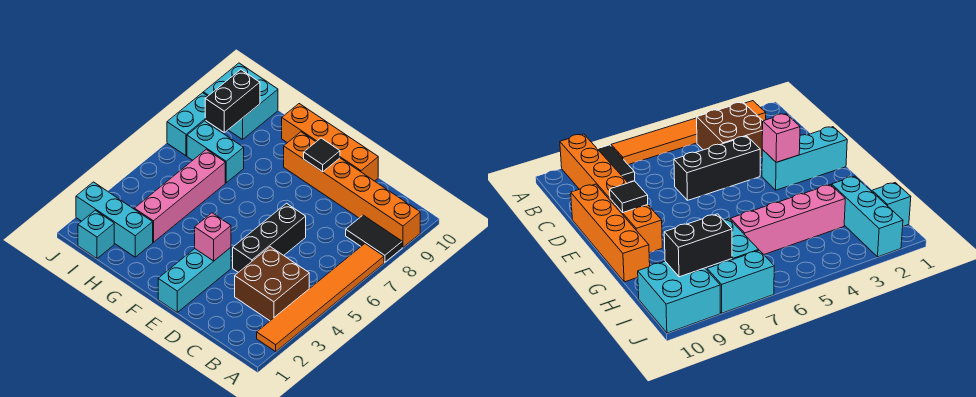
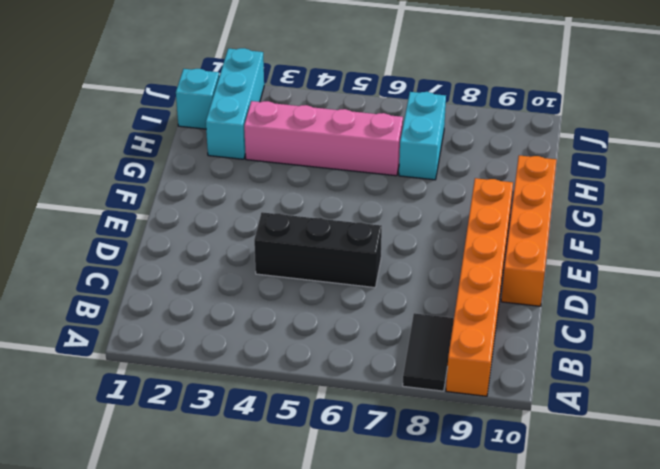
none -> orange 1x6 tile [257,244,384,351]
none -> brown 2x2 brick [235,247,309,321]
none -> cyan 1x3 brick [158,248,231,312]

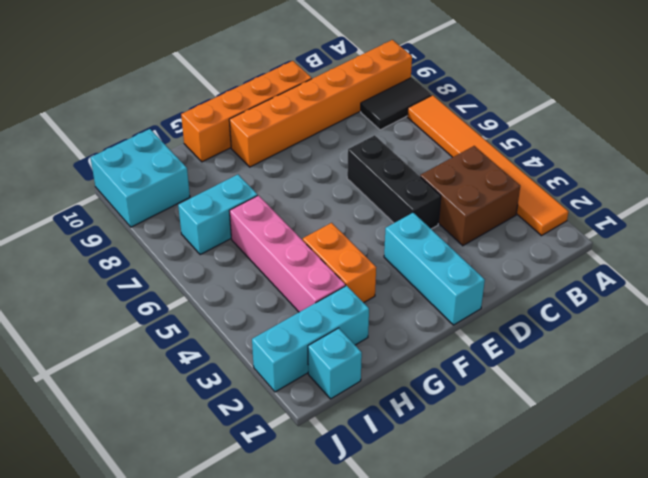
orange 1x2 brick [303,223,376,303] -> none
none -> cyan 1x2 brick [167,93,219,156]
none -> pink 1x1 brick [195,213,231,261]
none -> black 1x1 tile [304,138,340,172]

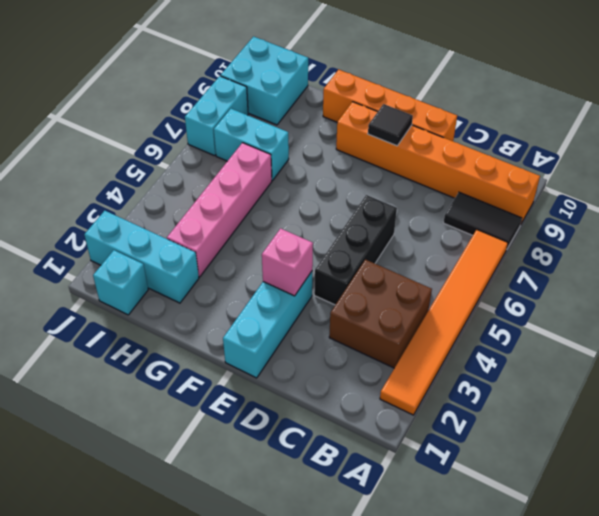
none -> black 1x2 brick [205,70,260,132]

